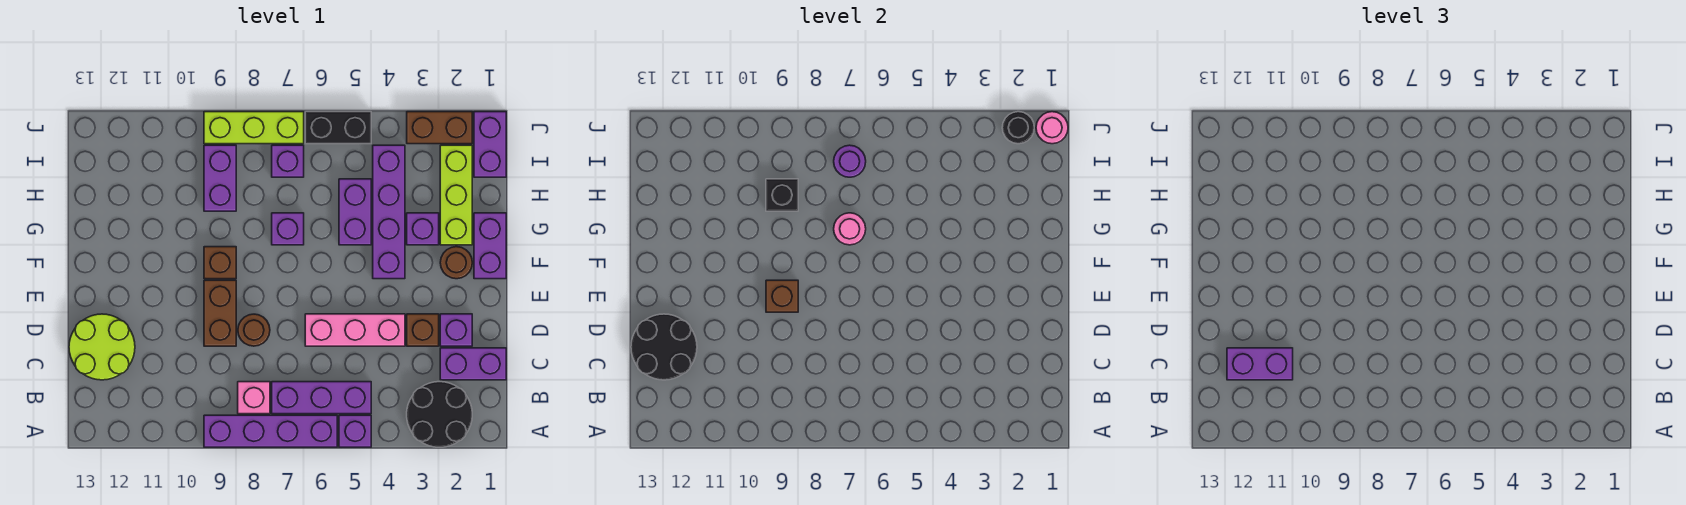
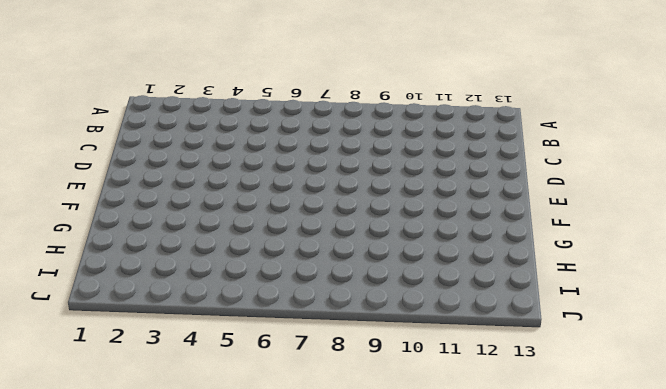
none -> black 2x2 round brick [407,382,472,447]
none -> purple 1x1 brick [339,415,371,447]
none -> purple 1x4 brick [204,415,337,447]
none -> purple 1x3 brick [272,382,371,414]

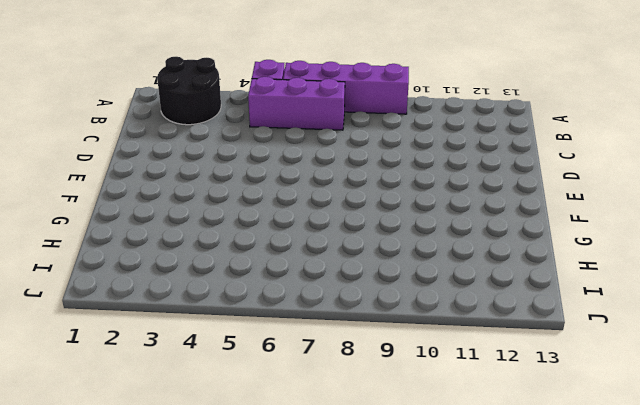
none -> pink 1x1 brick [238,382,270,414]
none -> purple 1x2 brick [440,348,506,380]
none -> lime 2x2 round brick [69,314,135,380]
none -> purple 1x1 brick [440,314,472,346]

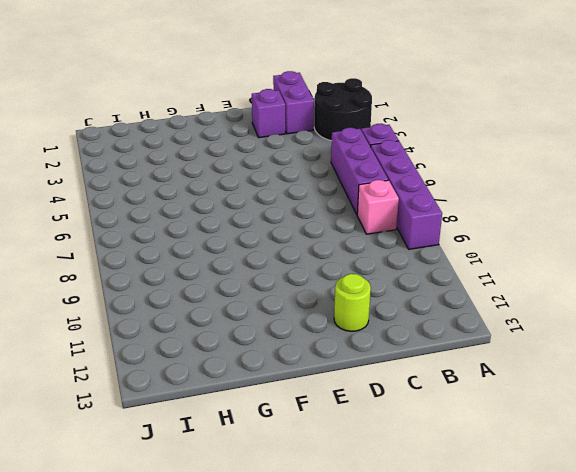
lime 1x1 round brick [334,274,371,331] -> lime 2x2 round brick [69,314,135,380]
none -> brown 1x1 brick [407,314,439,346]
none -> pink 1x3 brick [305,314,405,346]
none -> brown 1x1 round brick [238,314,270,346]
none -> brown 1x2 brick [204,280,236,346]

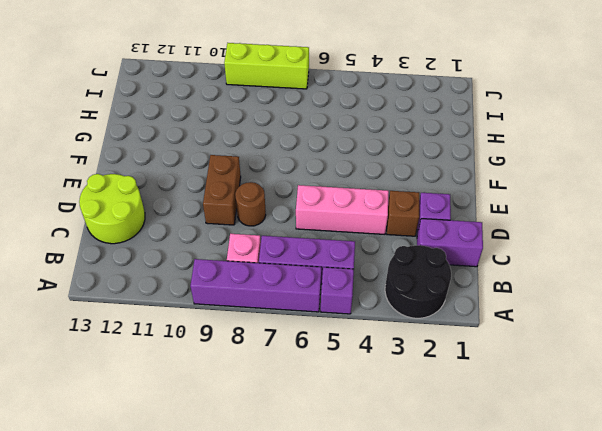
none -> purple 1x2 brick [474,213,506,279]
none -> brown 1x1 round brick [440,247,472,279]
none -> purple 1x4 brick [373,145,405,279]
none -> brown 1x1 brick [204,247,236,279]

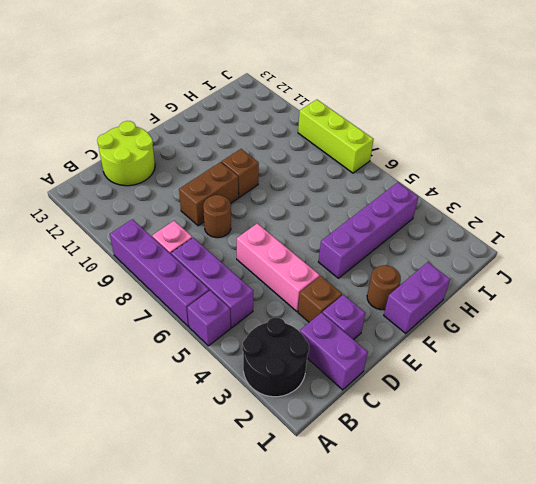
none -> lime 1x3 brick [440,145,472,245]
none -> purple 1x1 brick [407,213,439,245]
none -> purple 1x2 brick [339,179,371,245]
none -> purple 1x1 brick [272,213,304,245]

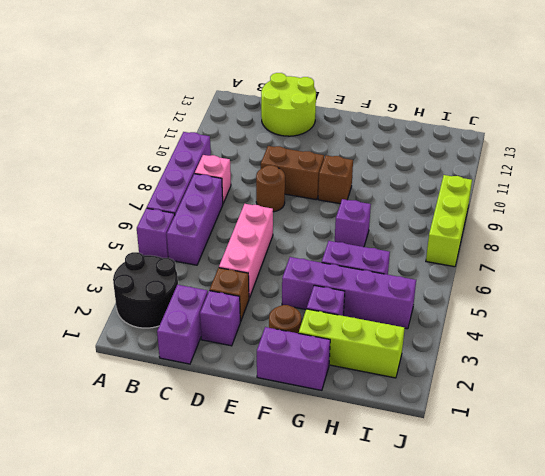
none -> purple 1x2 brick [204,145,236,211]
none -> purple 1x2 brick [474,112,506,177]
none -> purple 1x1 brick [272,145,304,177]
none -> brown 1x2 brick [407,112,472,144]

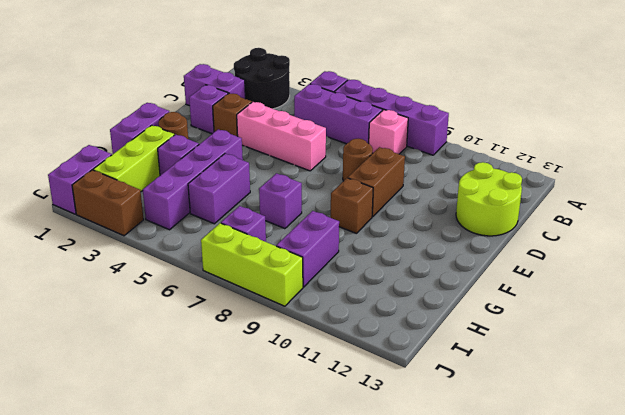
none -> black 1x2 brick [305,112,371,144]
none -> black 2x2 round brick [631,314,697,380]
none -> brown 1x1 brick [766,280,798,312]
none -> pink 1x1 round brick [834,213,866,245]

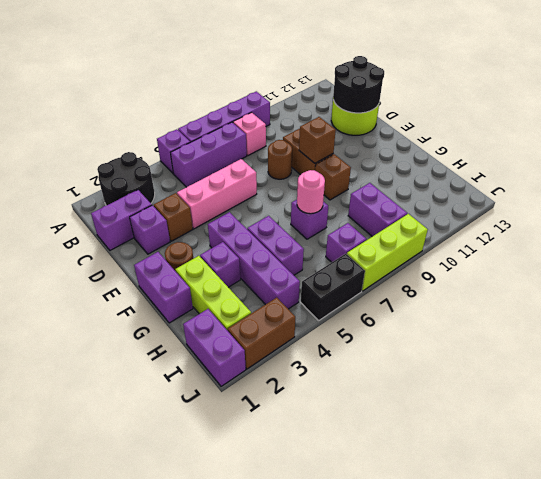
none -> black 1x1 brick [766,179,798,211]
none -> purple 1x1 round brick [834,145,866,177]
none -> pink 1x1 round brick [1036,112,1068,144]
none -> black 1x1 round brick [1002,112,1034,144]

